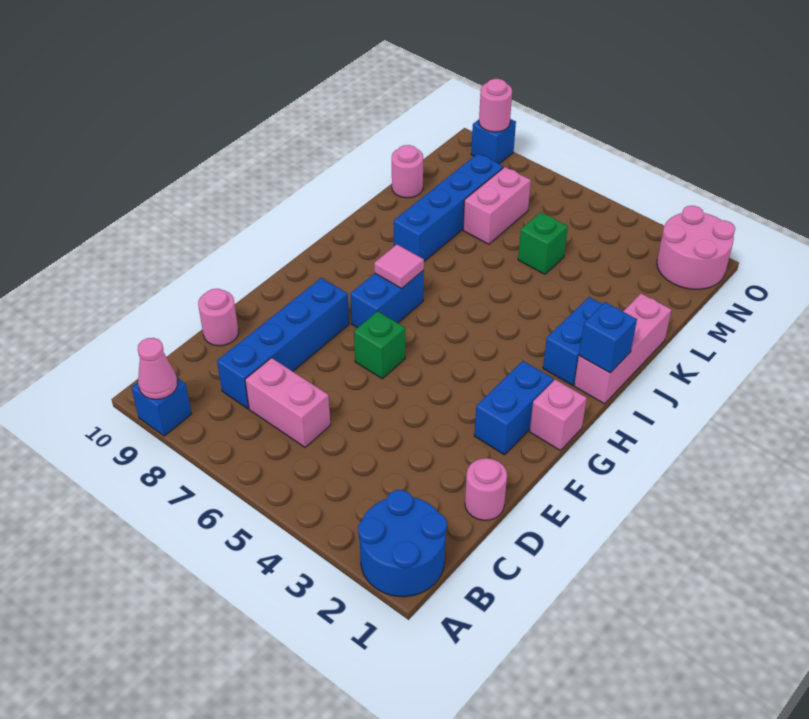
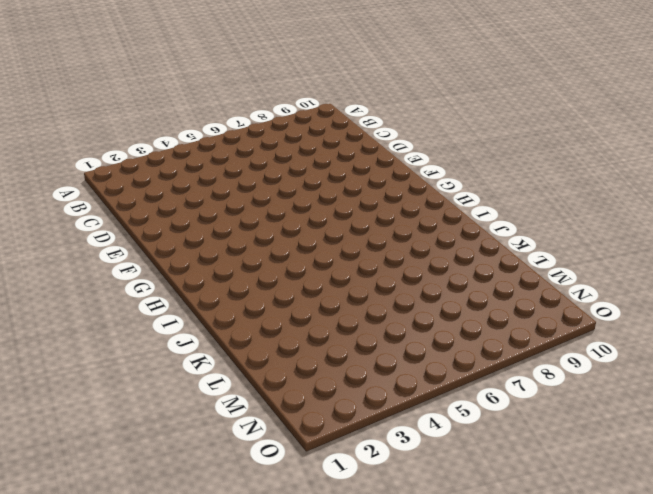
none -> blue 2x2 round brick [358,490,447,597]
none -> blue 1x1 brick [131,378,191,436]
none -> pink 1x2 brick [245,358,330,447]

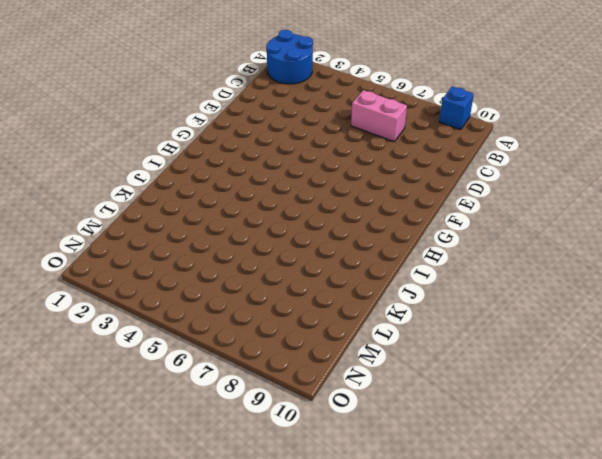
none -> blue 1x4 brick [217,278,349,409]
none -> pink 1x1 round brick [465,458,507,520]
none -> pink 1x1 round brick [198,289,238,346]

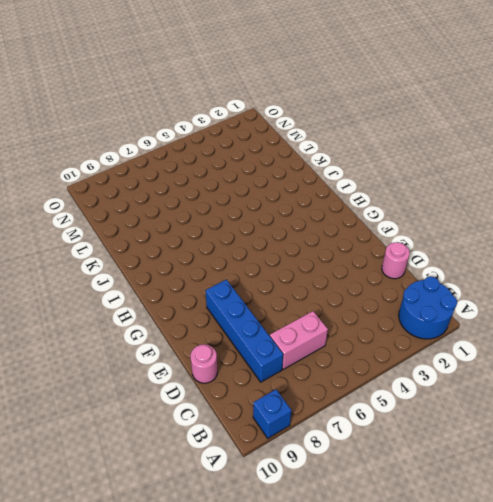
none -> blue 1x2 brick [474,361,554,455]
none -> green 1x1 brick [354,311,405,379]
none -> pink 1x1 brick [530,379,587,451]

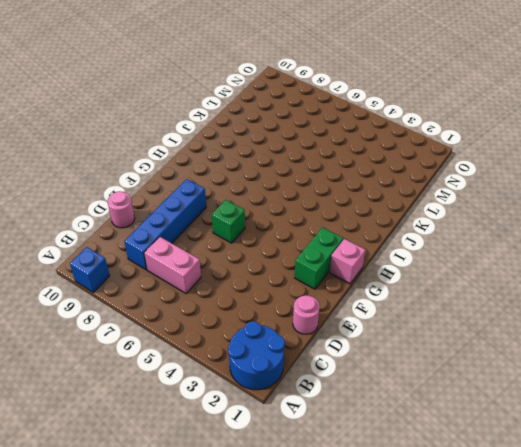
green 1x2 brick [295,228,343,289] -> blue 1x2 brick [474,361,554,455]
none -> blue 1x2 brick [350,270,424,328]
none -> pink 1x3 brick [574,294,672,404]
none -> blue 1x2 brick [543,297,602,385]

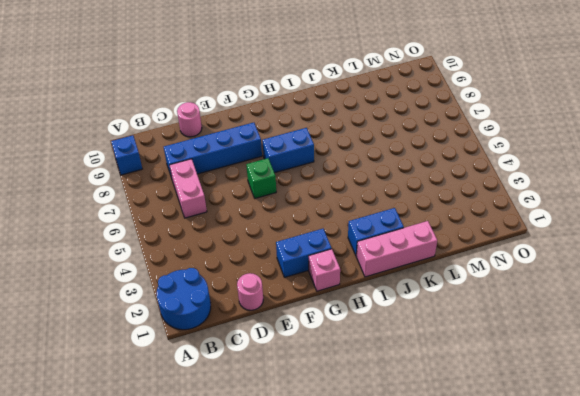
none -> blue 1x4 brick [394,154,503,261]
none -> green 1x1 brick [518,212,568,274]
none -> pink 1x2 brick [463,167,531,244]

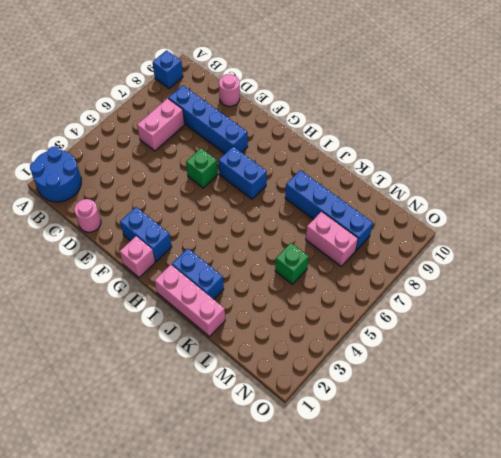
none -> pink 1x1 round brick [392,145,423,198]
none -> pink 2x2 round brick [657,206,735,289]
none -> blue 1x1 brick [471,119,516,164]

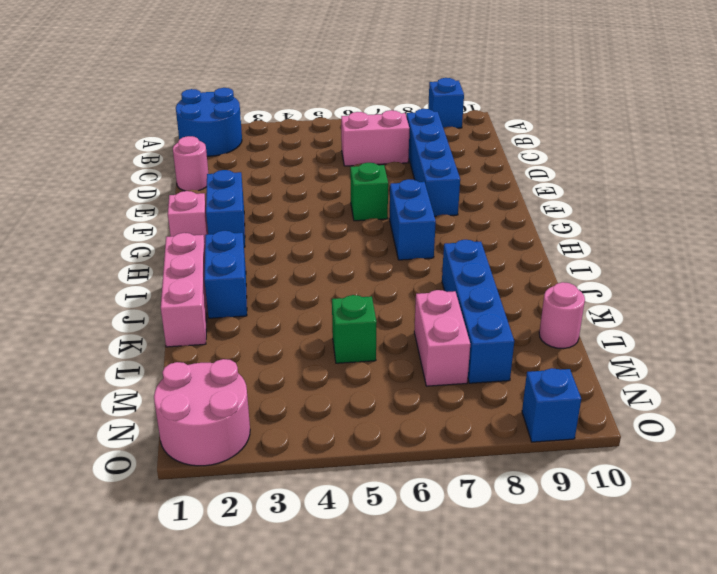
none -> pink 1x1 round brick [198,289,238,346]
none -> pink 1x1 cone [138,338,177,399]
none -> pink 1x1 tile [374,245,424,288]

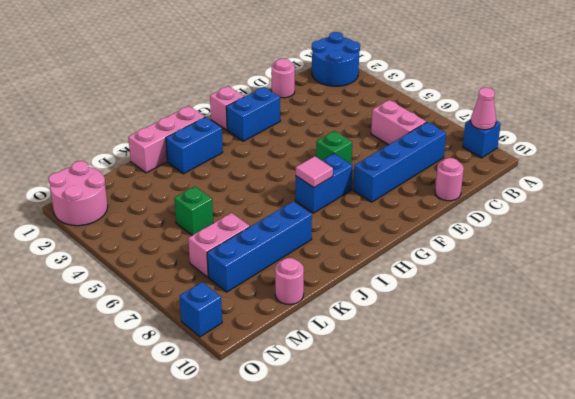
none -> blue 1x1 brick [579,302,637,373]
none -> pink 1x1 round brick [479,79,512,132]

